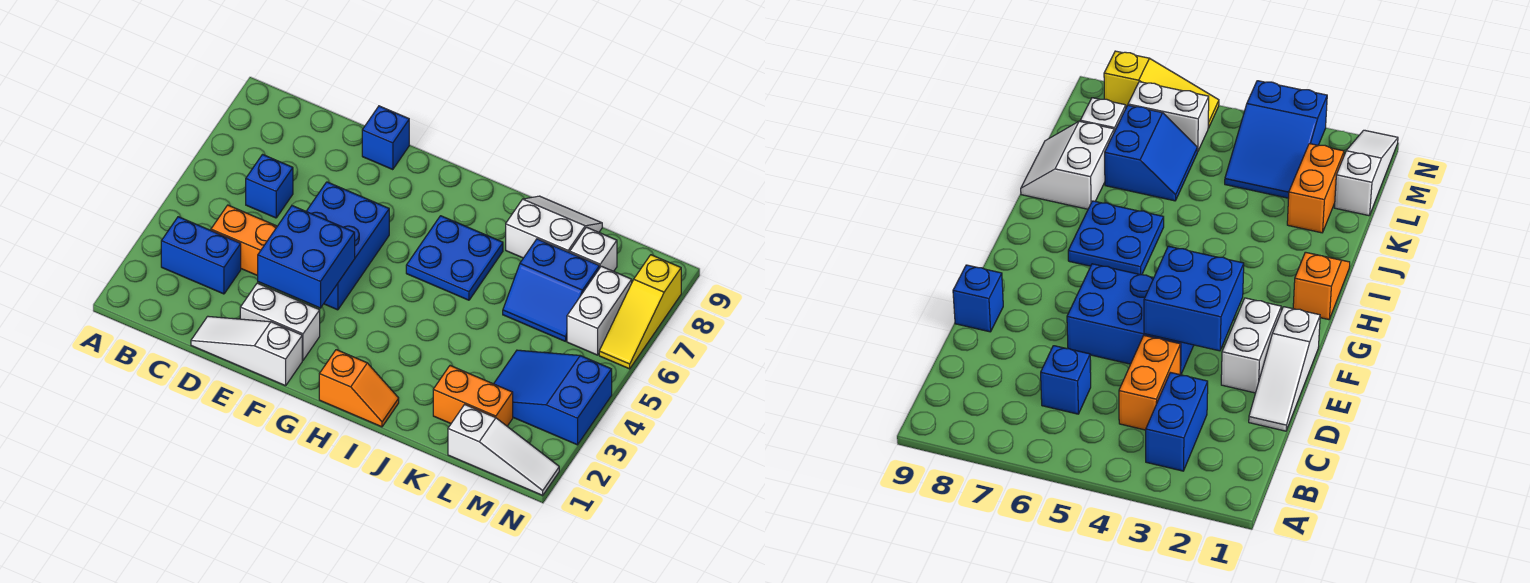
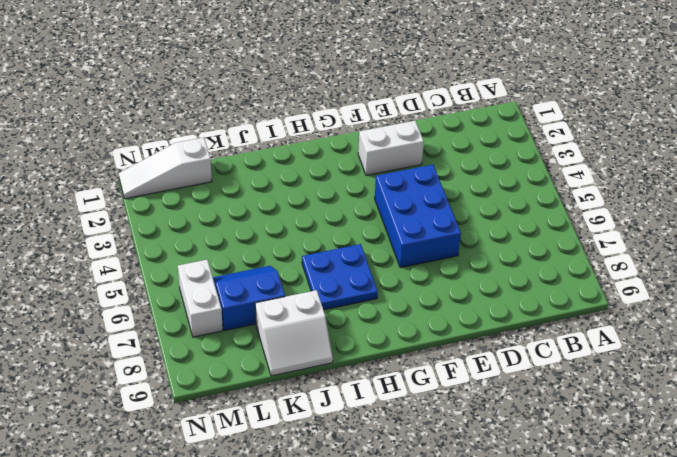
none -> blue 1x2 brick [161,217,241,294]
none -> orange 1x2 brick [211,205,277,276]
none -> blue 1x1 brick [246,155,293,218]

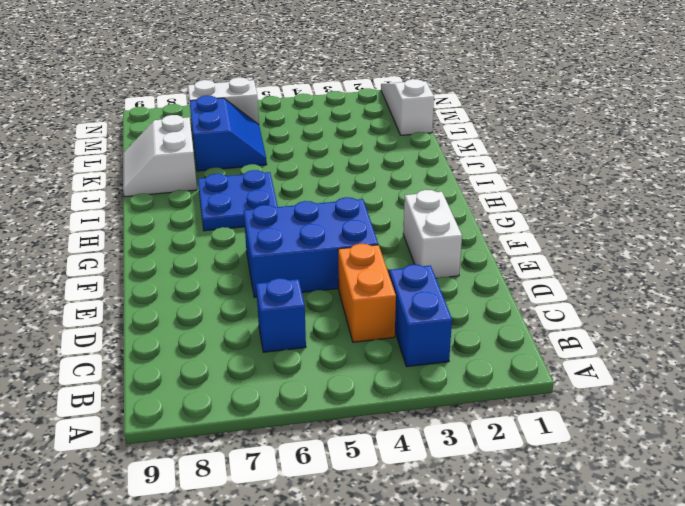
none -> white 1x3 slope [191,316,302,386]
none -> blue 1x1 brick [362,106,409,170]
none -> orange 1x2 slope [319,350,399,427]

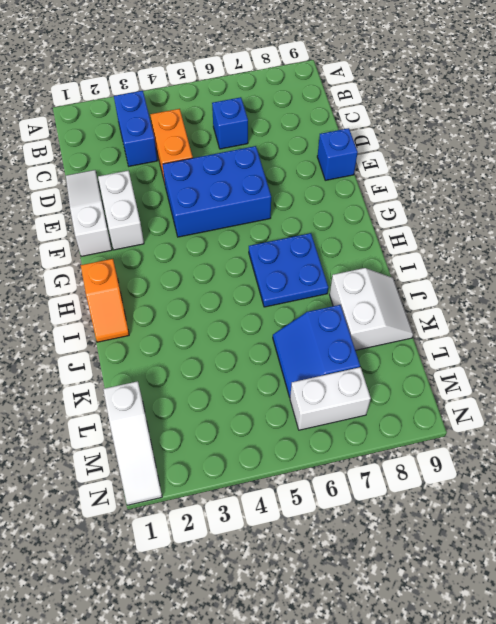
none -> orange 1x2 brick [433,366,513,426]
none -> blue 2x3 slope [494,350,612,445]
none -> white 1x1 brick [570,227,617,271]

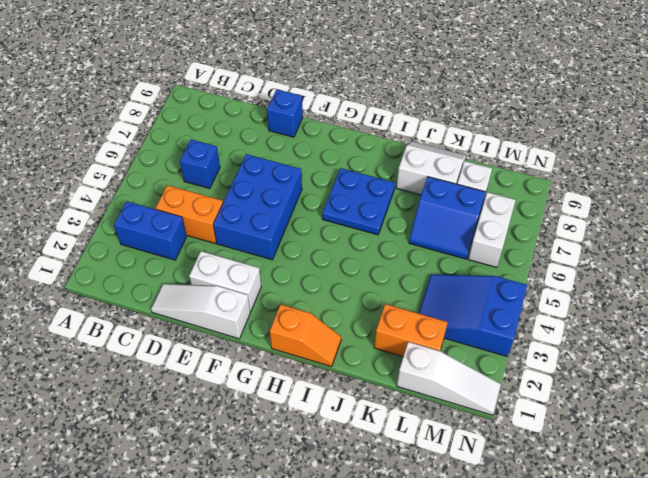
none -> yellow 1x3 slope [599,255,681,369]
none -> blue 2x2 brick [258,206,355,308]

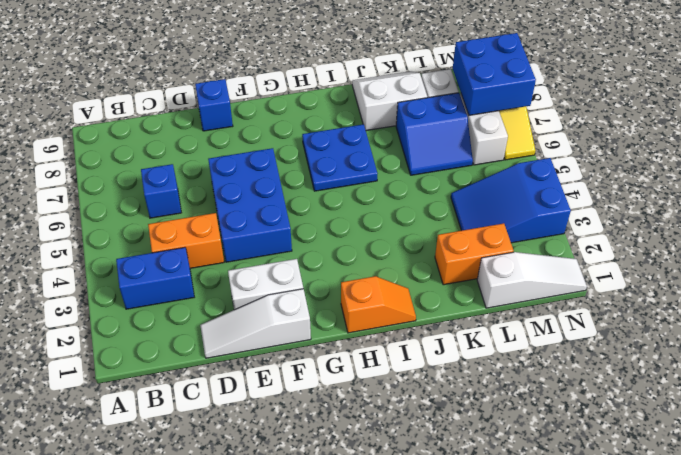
blue 2x2 brick [453,33,536,115] -> blue 2x2 brick moved to [258,206,355,308]

